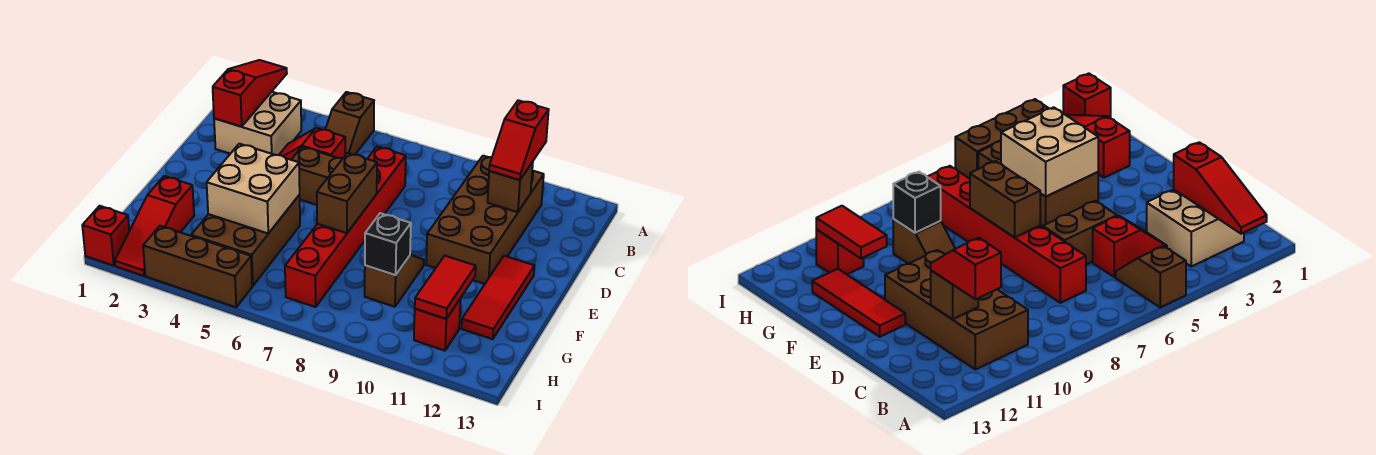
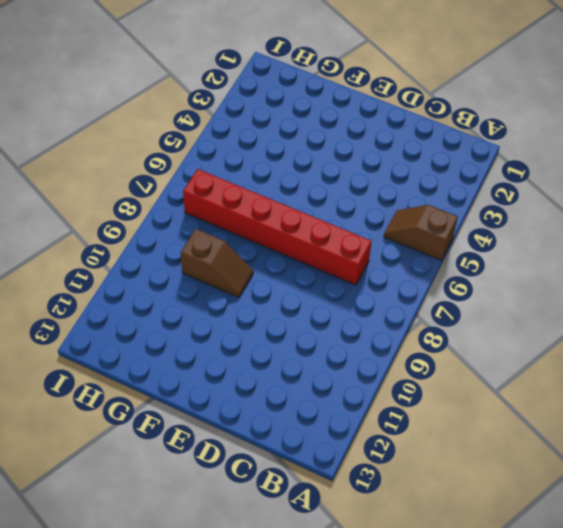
none -> tan 2x2 brick [214,92,301,155]
none -> brown 2x4 brick [426,156,544,284]
none -> red 1x2 slope [279,128,345,160]

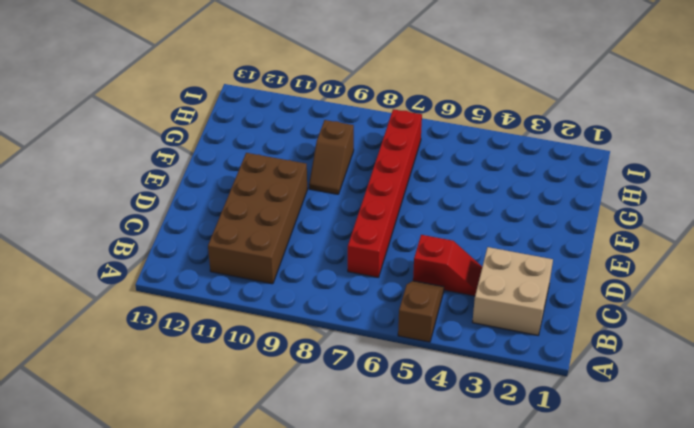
none -> brown 1x2 brick [291,147,343,205]
none -> red 1x3 tile [461,256,534,339]
none -> brown 2x3 brick [191,195,300,286]

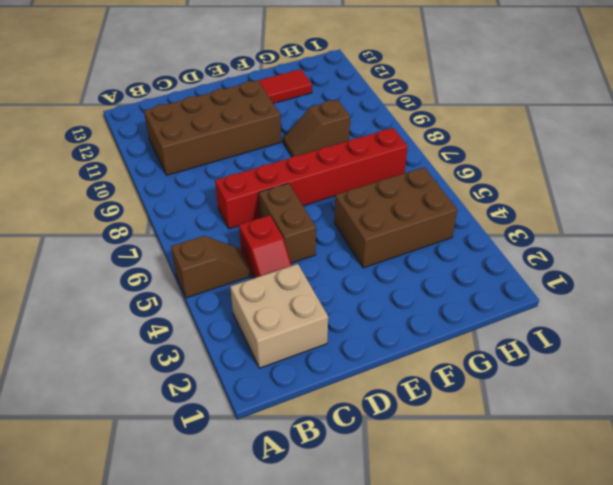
none -> red 1x3 slope [115,176,194,276]
none -> red 1x1 brick [414,298,461,351]
none -> red 1x1 brick [82,206,129,266]

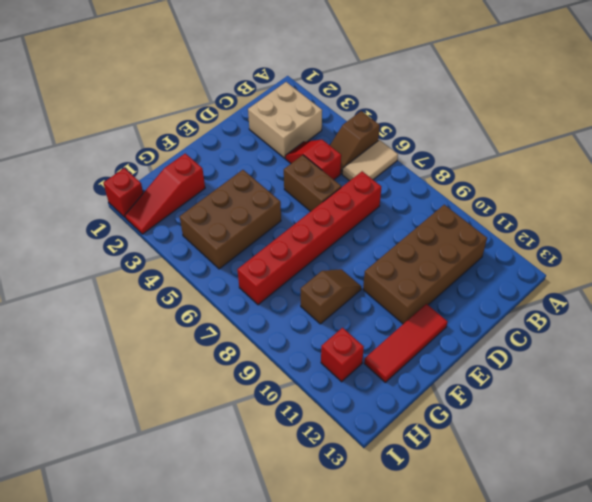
tan 1x2 tile [342,140,398,181] -> none
none -> brown 1x3 brick [143,226,252,307]
none -> red 1x3 slope [213,60,287,127]
none -> brown 1x1 brick [488,162,533,212]

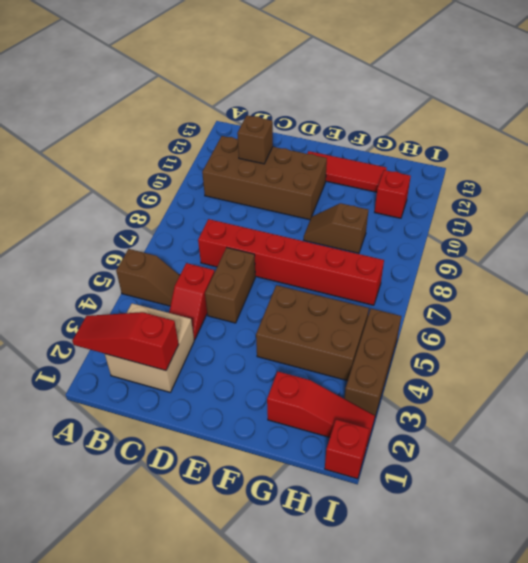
none -> brown 1x2 brick [317,153,377,233]
none -> tan 2x2 brick [207,144,300,233]
none -> black 1x1 brick [365,213,411,275]

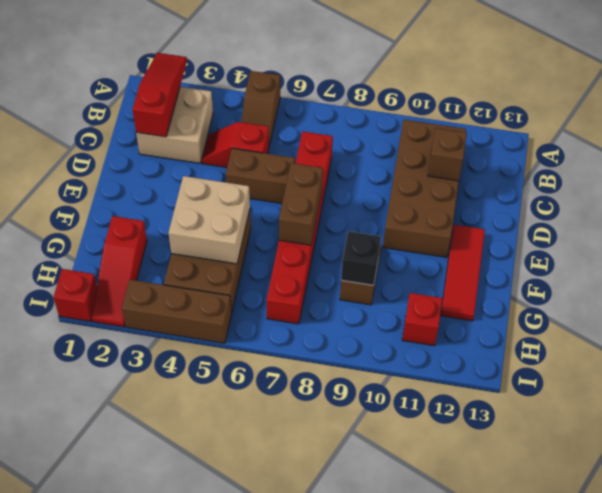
none -> red 1x2 tile [415,256,476,319]
none -> red 1x2 slope [489,100,549,180]

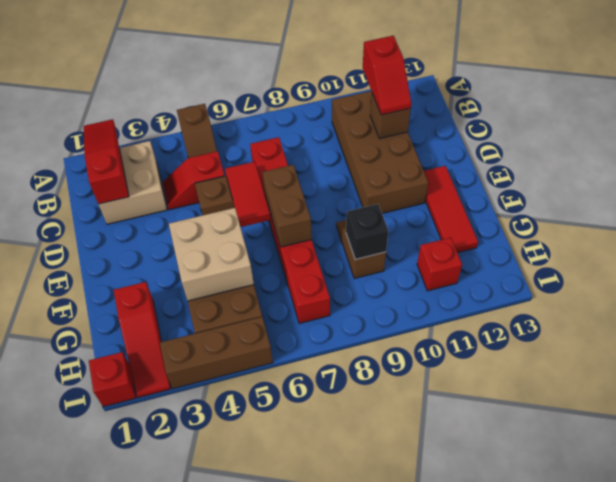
red 1x2 tile [225,162,271,227] -> red 1x2 tile moved to [415,256,476,319]

